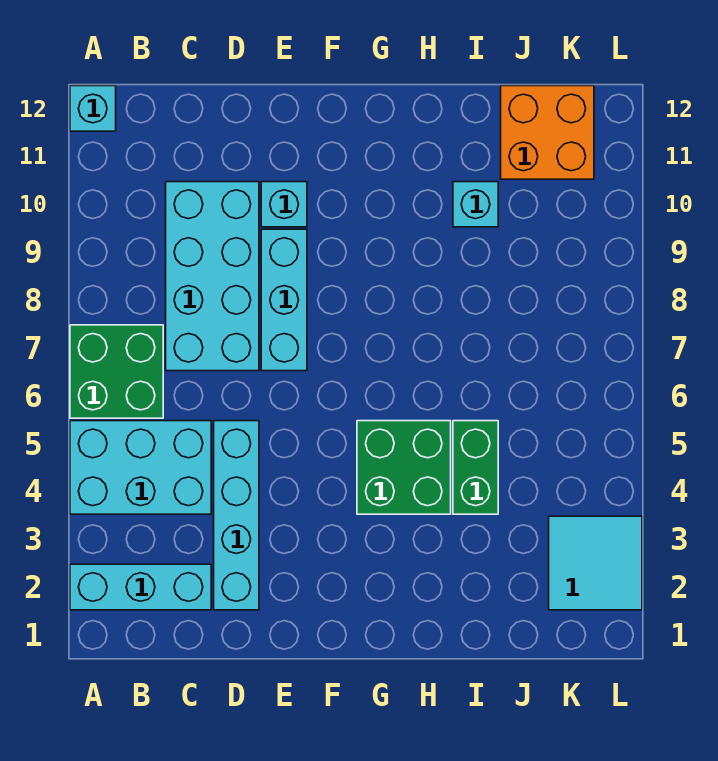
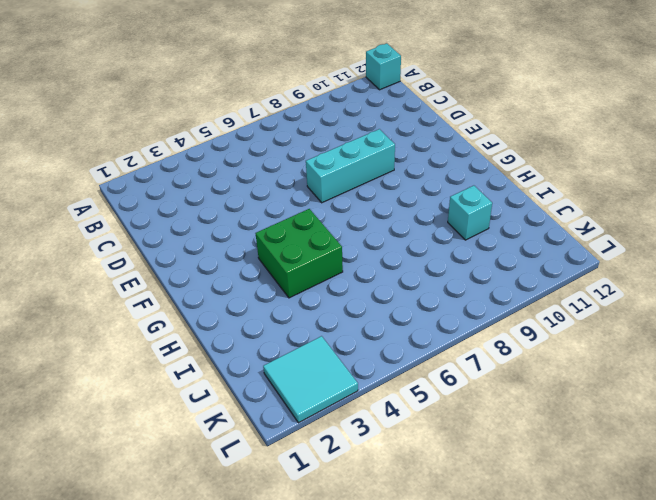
none -> cyan 1x3 brick [70,564,211,610]
none -> cyan 2x3 brick [70,421,211,514]
none -> green 2x2 brick [70,325,163,418]

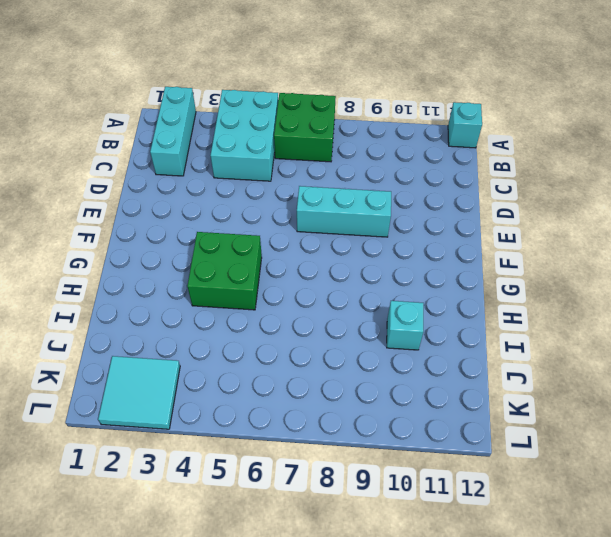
none -> cyan 2x4 brick [166,182,259,371]
none -> cyan 1x4 brick [214,421,259,610]
none -> cyan 1x1 brick [261,182,307,227]

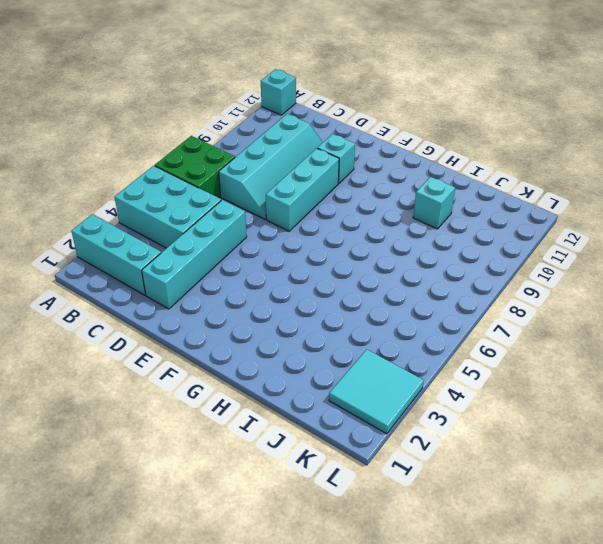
cyan 2x4 slope [219,114,323,219] -> cyan 2x4 brick [166,182,259,371]
none -> green 2x2 brick [357,421,451,514]
none -> green 1x2 brick [453,421,498,514]
none -> orange 2x2 brick [501,86,594,179]

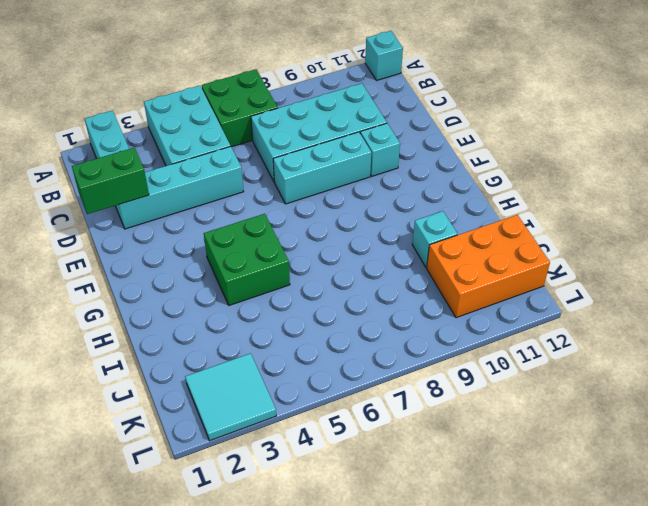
green 1x2 brick [72,147,149,214] -> green 1x2 brick moved to [453,421,498,514]
orange 2x3 brick [427,215,550,318] -> orange 2x2 brick [501,86,594,179]

